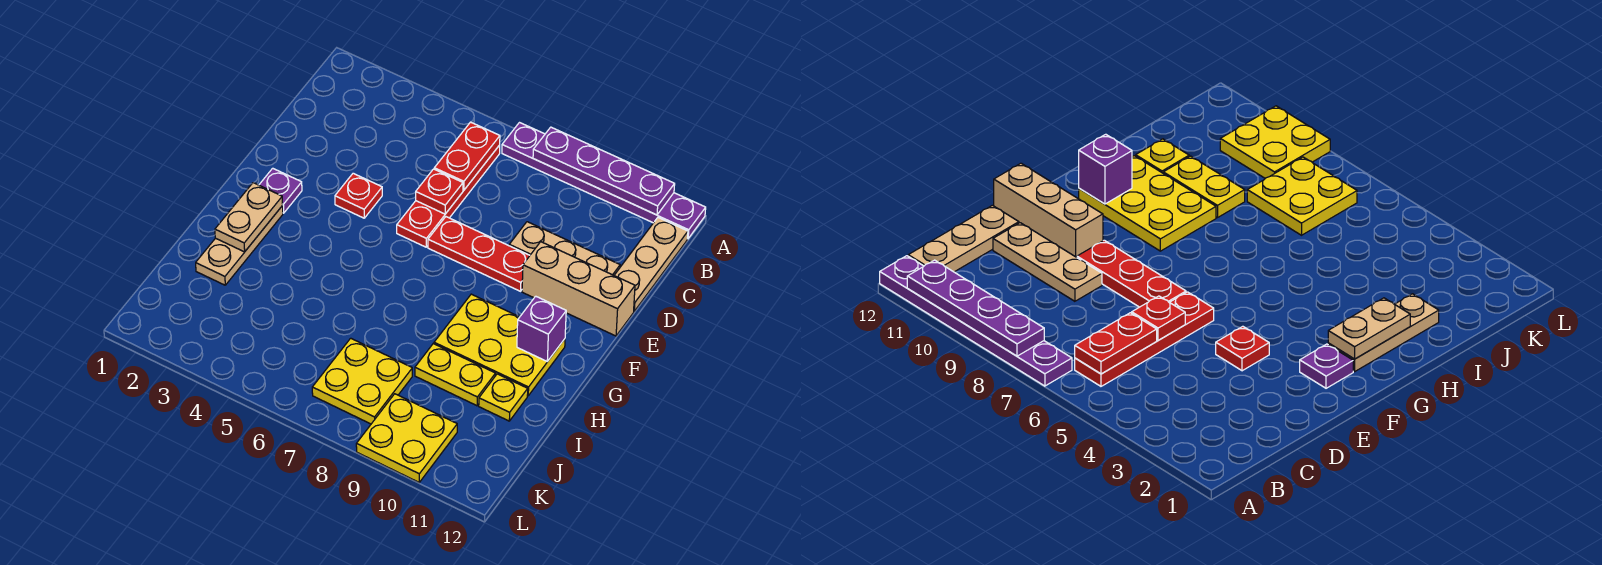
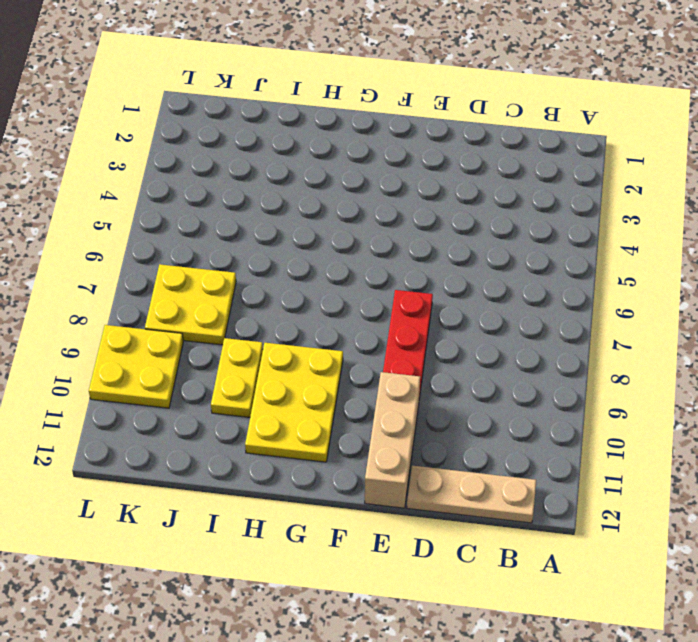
none -> purple 1x6 plate [502,123,706,239]
none -> red 1x4 plate [397,145,500,247]
none -> tan 1x3 plate [509,222,620,275]

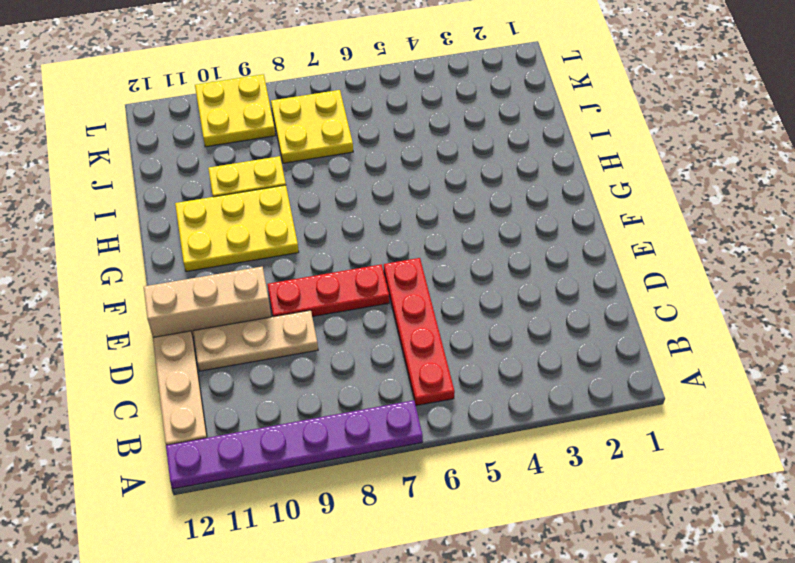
none -> red 1x1 plate [335,173,382,218]
none -> purple 1x1 plate [259,168,302,213]
none -> tan 1x3 plate [196,206,283,285]

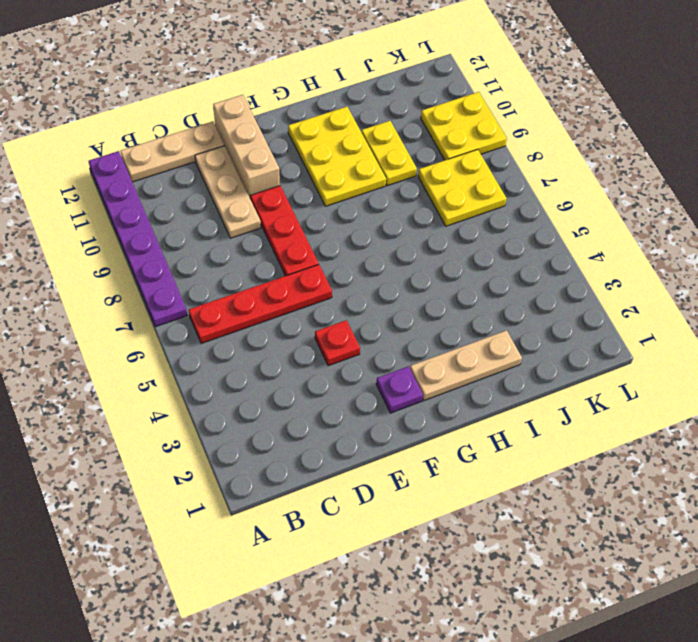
none -> yellow 1x1 plate [479,374,528,421]
none -> purple 1x4 plate [533,127,675,215]
none -> red 1x2 plate [434,122,500,190]

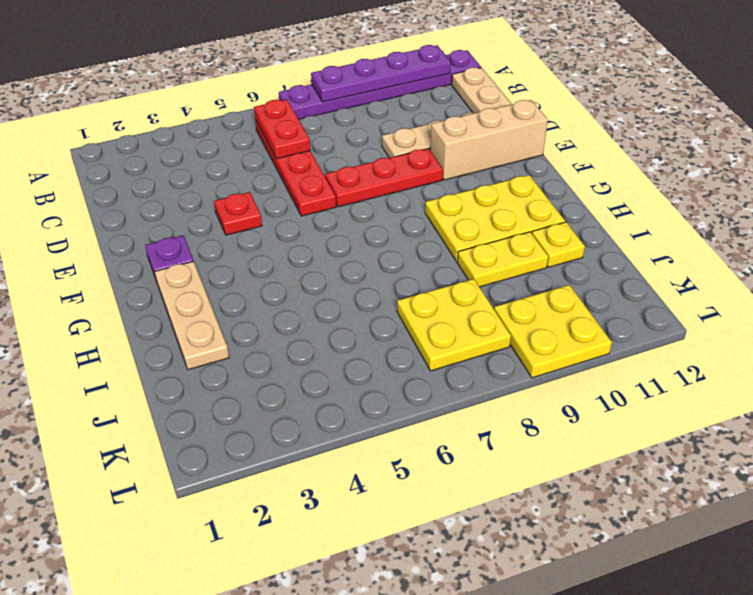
none -> red 1x1 plate [416,169,463,214]
none -> tan 1x2 plate [215,183,283,252]
none -> purple 1x1 brick [517,296,566,361]

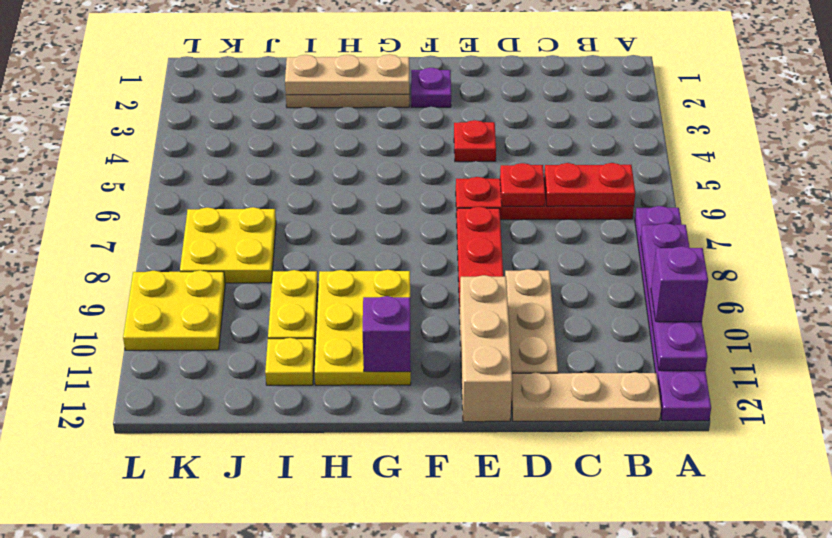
purple 1x1 brick [651,246,708,322] -> none
tan 1x3 plate [285,54,409,95] -> tan 1x2 plate [215,183,283,252]

